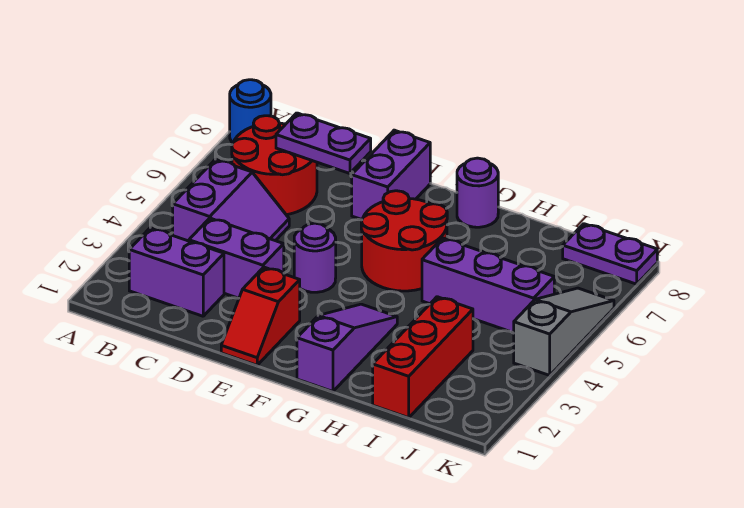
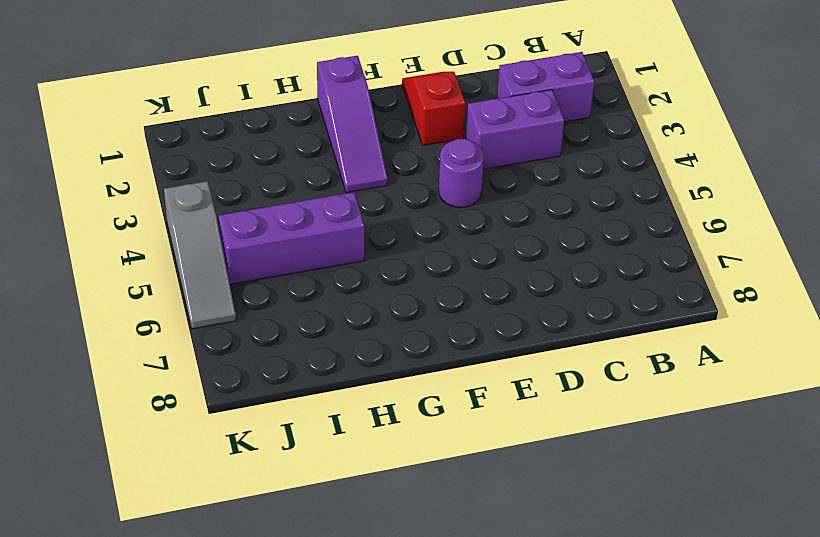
none -> blue 1x1 round brick [230,80,271,142]
none -> purple 2x2 slope [173,159,289,241]
none -> red 2x2 round brick [232,116,317,215]

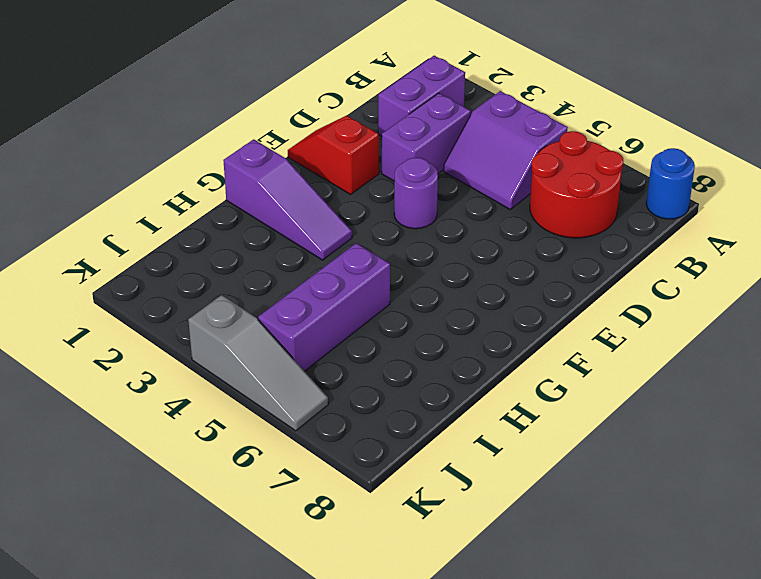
none -> purple 1x2 brick [352,130,430,220]
none -> red 2x2 round brick [361,191,447,291]
none -> purple 1x1 round brick [457,158,498,227]

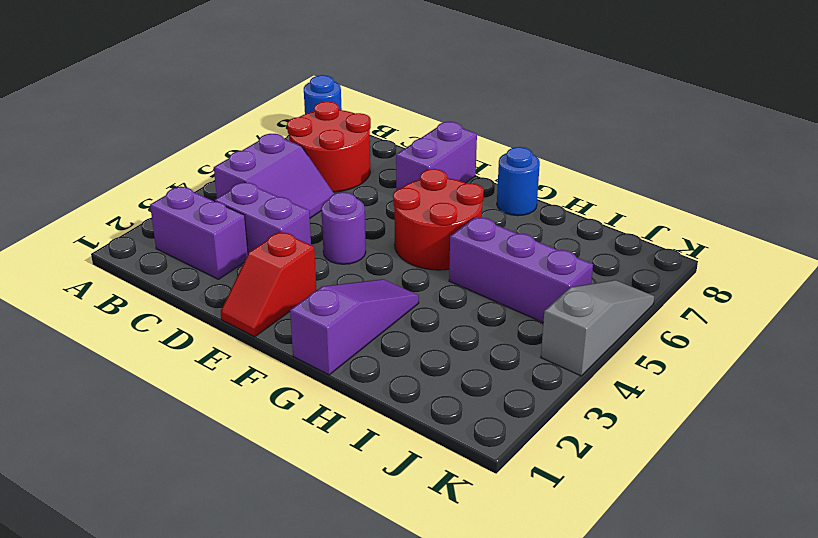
blue 1x1 round brick [497,147,540,216] -> purple 1x1 round brick [457,158,498,227]
none -> red 1x3 brick [373,297,473,418]
none -> purple 1x2 plate [563,224,657,284]
none -> purple 1x2 plate [276,113,371,174]

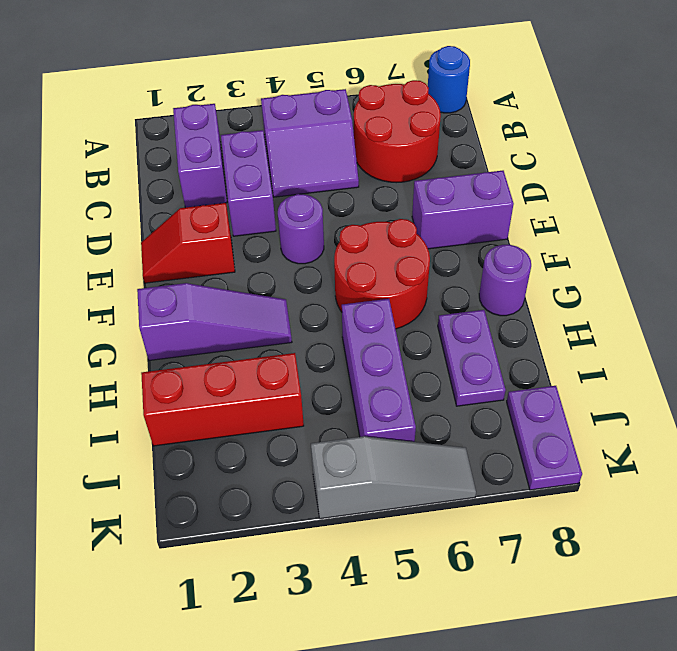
purple 1x2 plate [438,310,506,406] -> purple 1x2 plate moved to [276,113,371,174]

